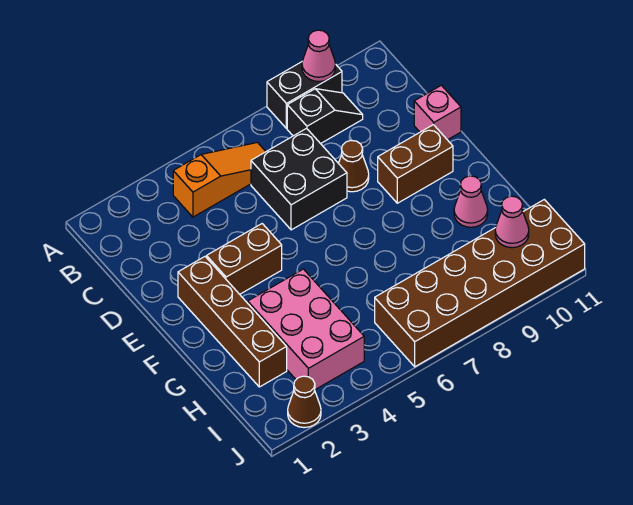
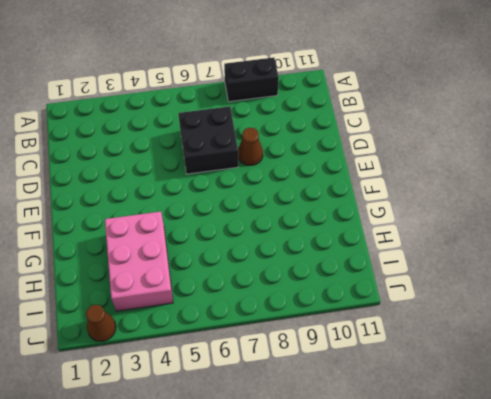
none -> orange 1x3 slope [173,142,266,217]
none -> black 1x2 slope [287,89,363,144]
none -> pink 1x1 brick [414,85,461,140]

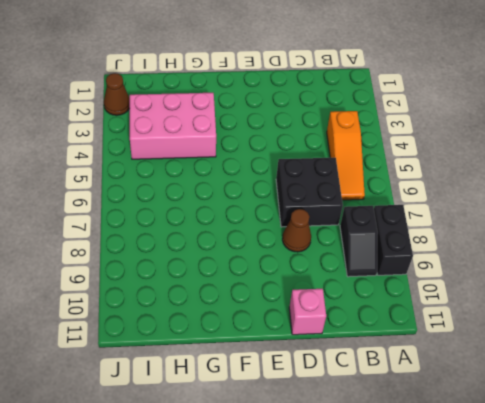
none -> brown 1x4 brick [178,257,287,387]
none -> brown 1x2 brick [207,224,282,294]
none -> brown 1x2 brick [378,125,453,203]

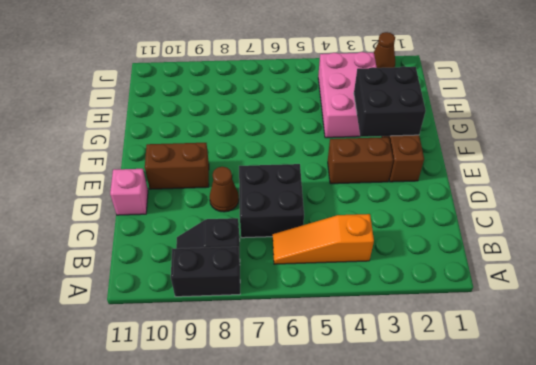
black 2x2 brick [354,66,426,137] -> none
none -> pink 1x1 cone [454,176,488,227]
none -> brown 2x6 brick [375,199,585,367]
none -> pink 1x1 cone [302,30,336,82]

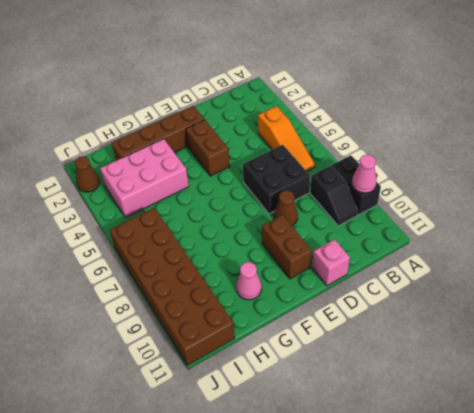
none -> pink 1x1 cone [495,196,529,248]

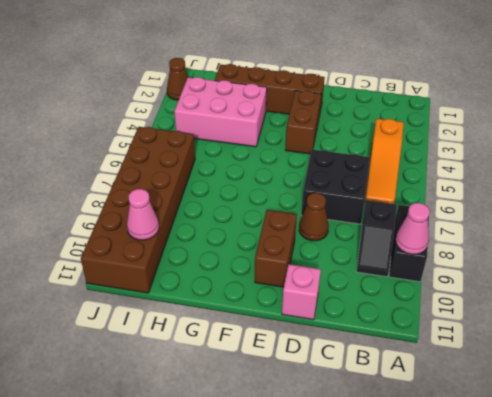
none -> pink 1x1 cone [454,176,488,227]

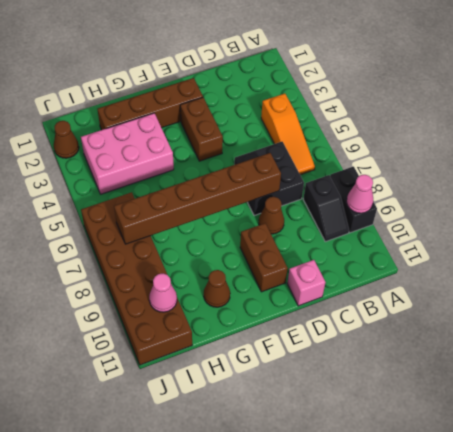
brown 1x6 brick [114,153,281,244] -> none
brown 1x1 cone [204,270,230,307] -> pink 1x1 cone [454,176,488,227]

